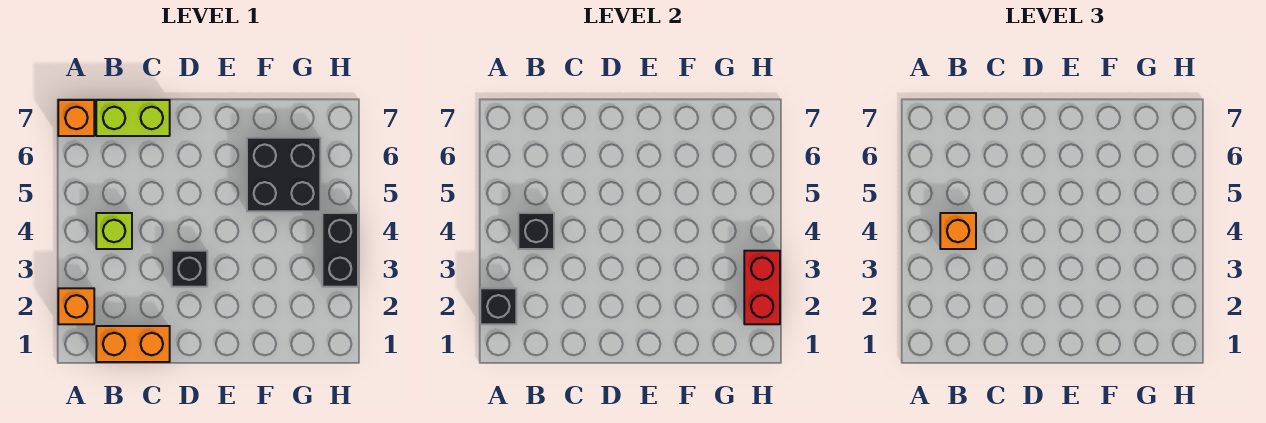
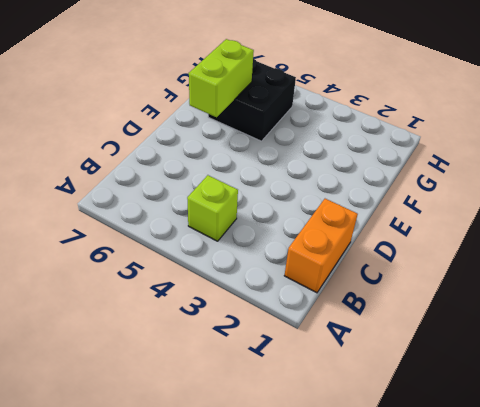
lime 1x2 brick [189,39,254,117] -> lime 1x2 brick moved to [96,100,170,136]
none -> orange 1x1 brick [58,288,94,324]
none -> orange 1x1 brick [58,100,94,136]
none -> black 1x1 brick [172,251,207,287]

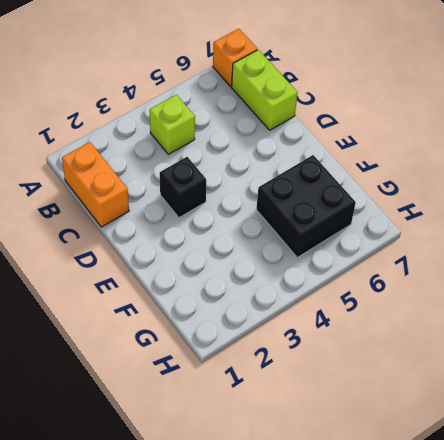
none -> orange 1x1 brick [58,288,94,324]
none -> black 1x2 brick [322,213,358,287]
none -> black 1x1 brick [480,288,516,324]

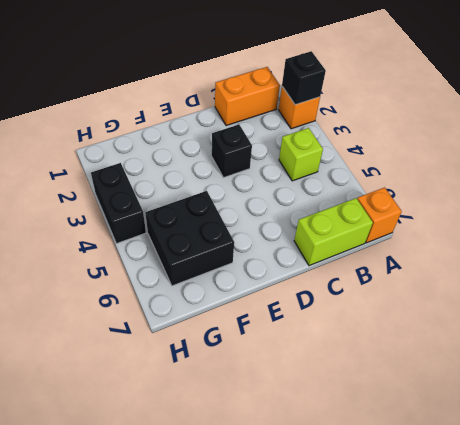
none -> black 1x1 brick [518,213,554,249]
none -> red 1x2 brick [744,251,780,324]
none -> orange 1x1 brick [940,213,976,249]

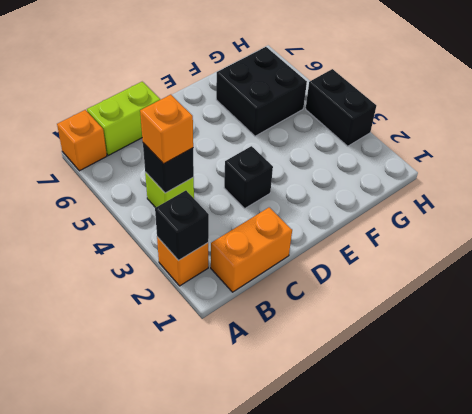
none -> red 1x2 brick [744,251,780,324]

